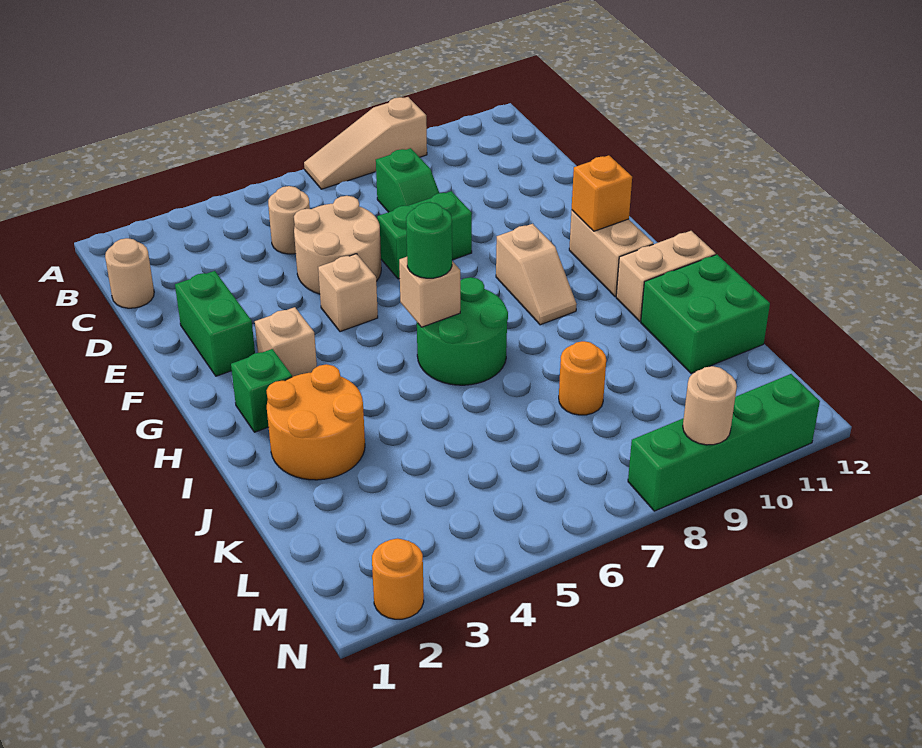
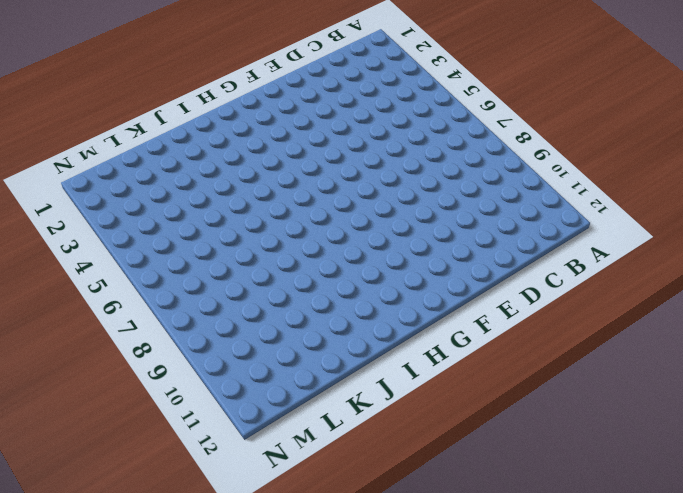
none -> tan 1x3 slope [304,97,427,189]
none -> tan 1x1 round brick [105,238,154,308]
none -> tan 1x1 round brick [268,186,310,254]

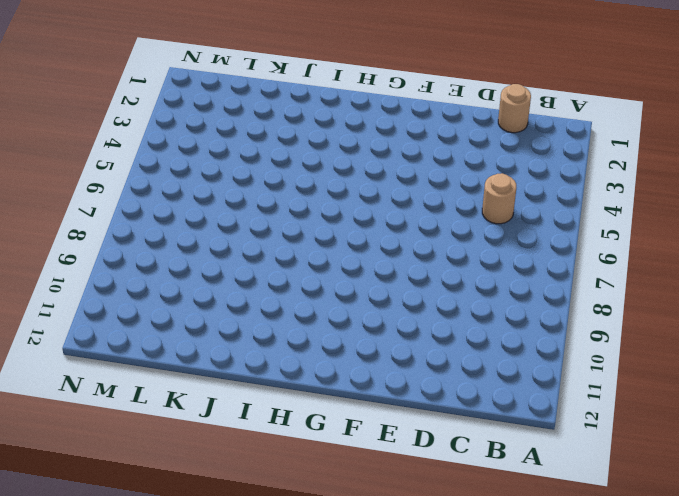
none -> tan 1x3 slope [304,97,427,189]
none -> green 1x2 slope [376,148,439,212]
none -> tan 2x2 round brick [294,196,381,294]

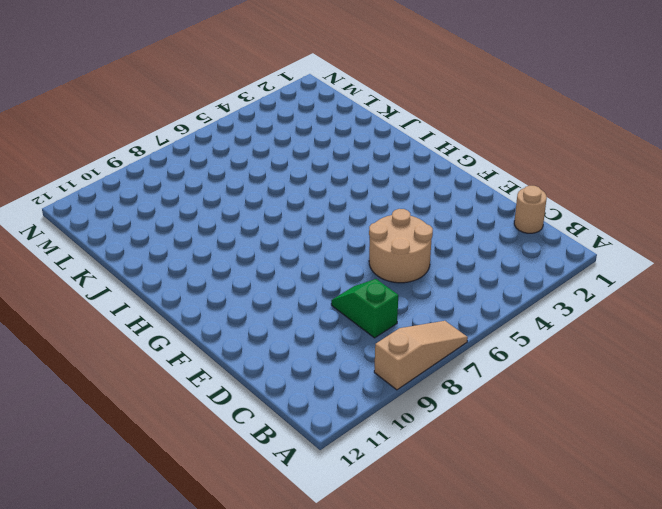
none -> tan 1x1 round brick [268,186,310,254]
none -> green 1x2 brick [175,271,255,376]
none -> green 1x2 brick [377,191,472,279]

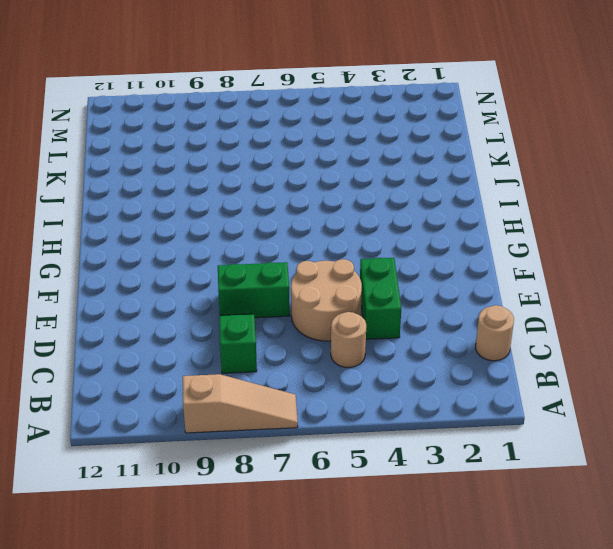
green 1x2 brick [360,258,401,339] -> green 1x2 brick moved to [175,271,255,376]
none -> tan 1x1 brick [318,254,378,332]
none -> tan 1x1 brick [255,307,317,377]
none -> tan 1x2 slope [496,224,577,325]

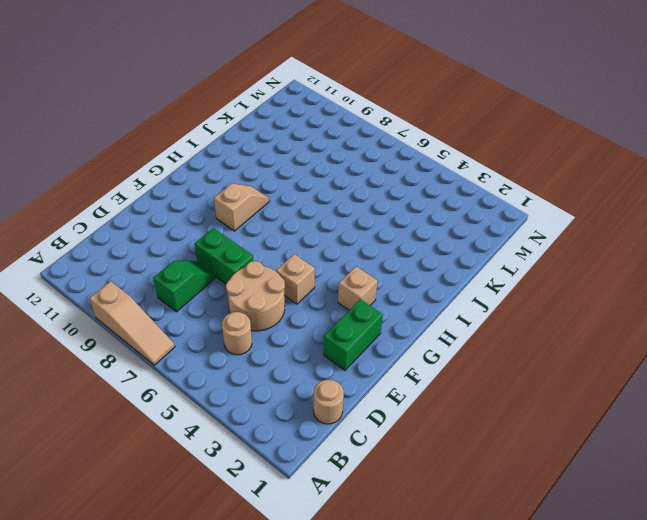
none -> tan 1x2 brick [569,210,653,297]
none -> green 1x1 brick [231,349,292,432]
none -> green 2x2 round brick [417,277,508,385]

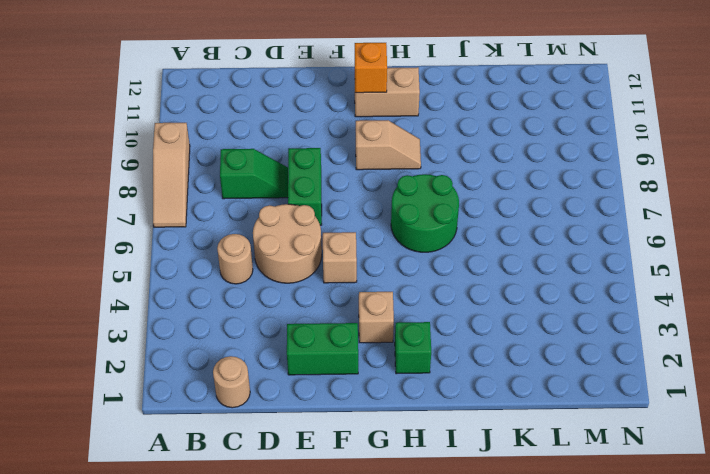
none -> orange 2x2 round brick [266,364,365,480]
none -> tan 1x2 brick [616,231,716,321]
none -> green 2x2 brick [641,255,770,373]

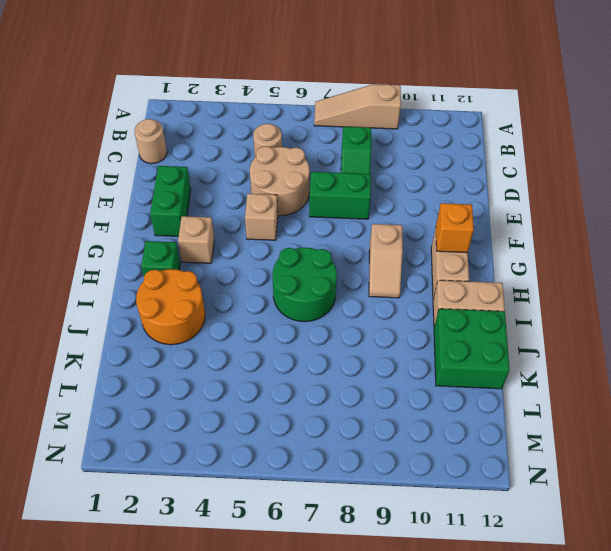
none -> orange 1x1 round brick [559,341,606,415]
none -> orange 1x1 round brick [372,538,424,619]
none -> green 1x4 brick [628,374,820,511]

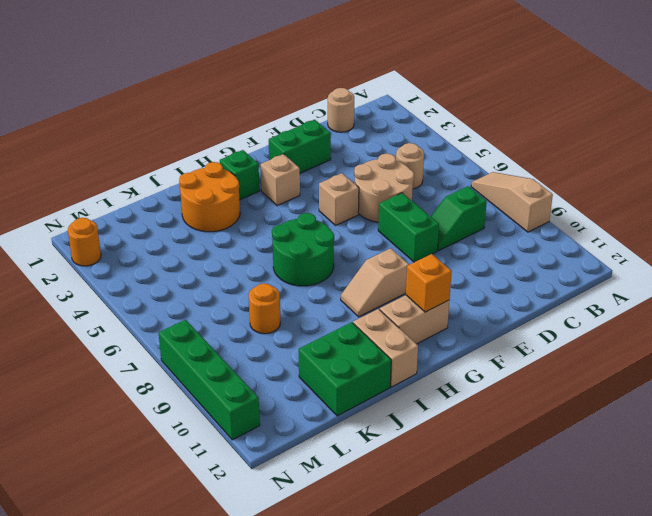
none -> tan 1x1 brick [399,257,460,327]
none -> tan 1x1 round brick [683,366,737,445]
none -> green 1x1 round brick [406,202,452,278]

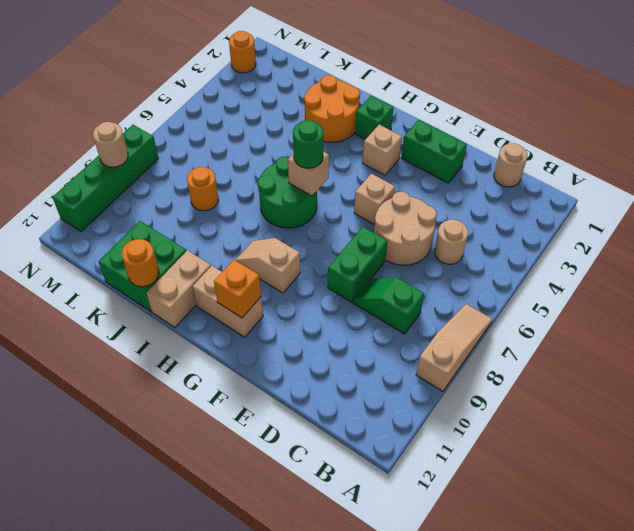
orange 1x1 round brick [122,239,159,287] -> none

